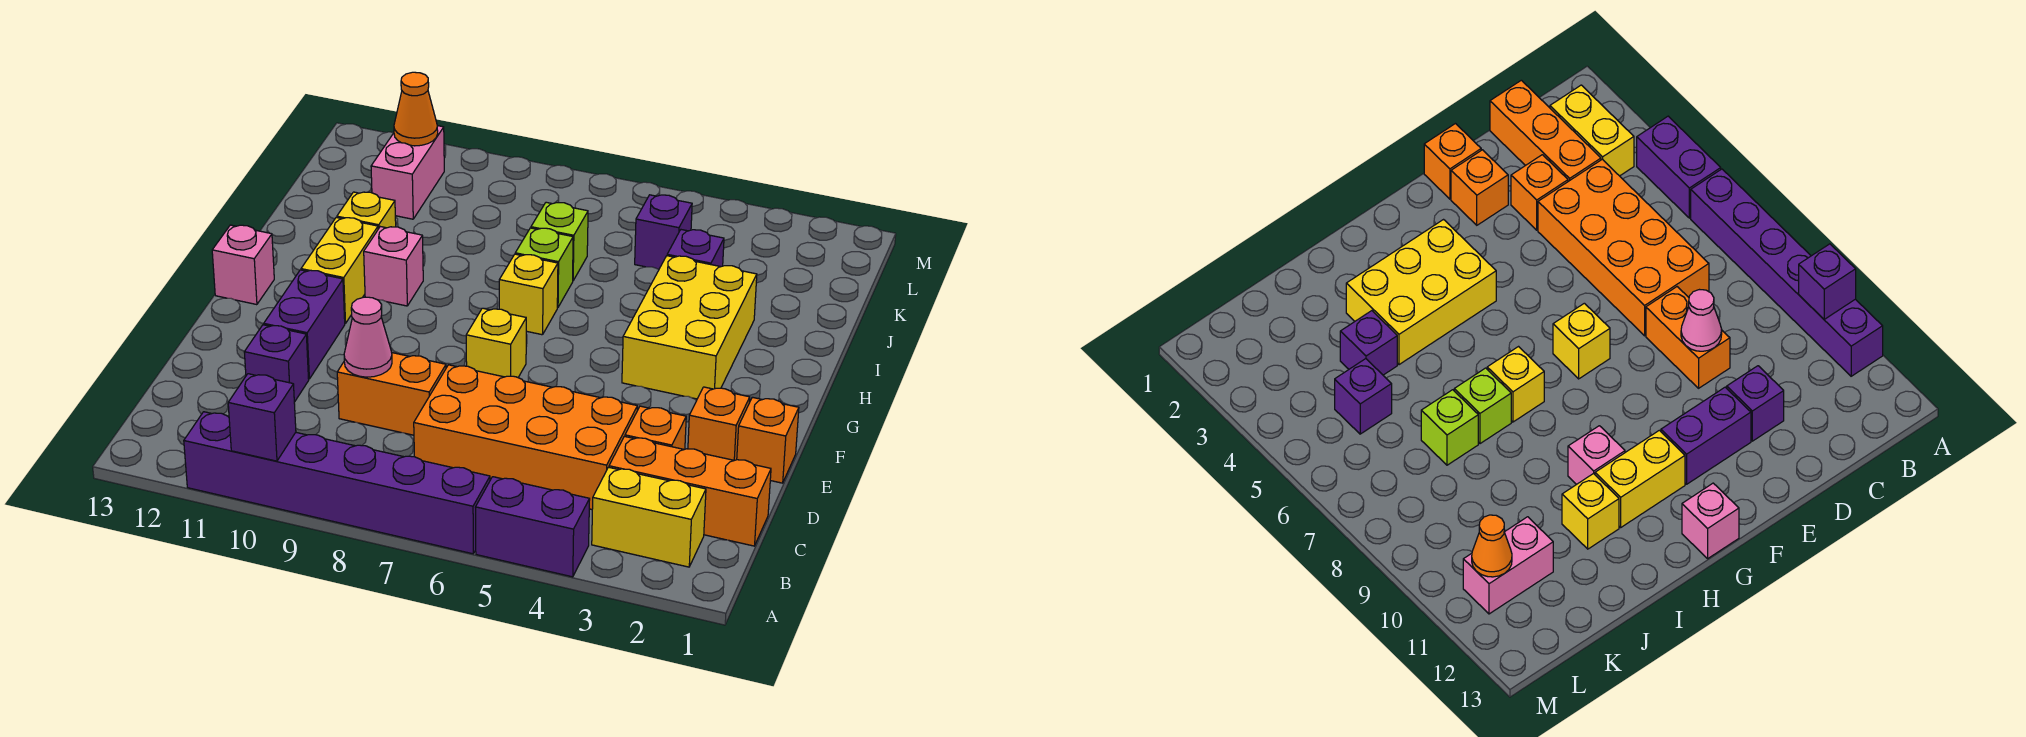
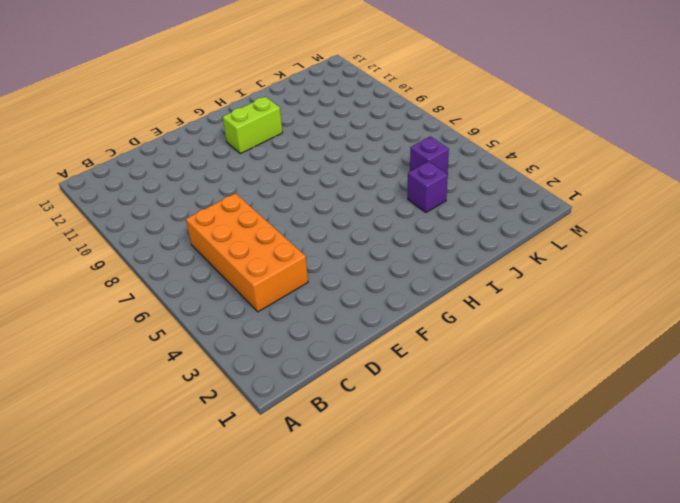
lime 1x2 brick [223,97,283,154] -> yellow 1x2 brick [301,218,378,324]
none -> purple 1x2 brick [476,477,590,577]
none -> purple 1x6 brick [184,412,490,554]
none -> yellow 1x2 brick [592,467,706,567]

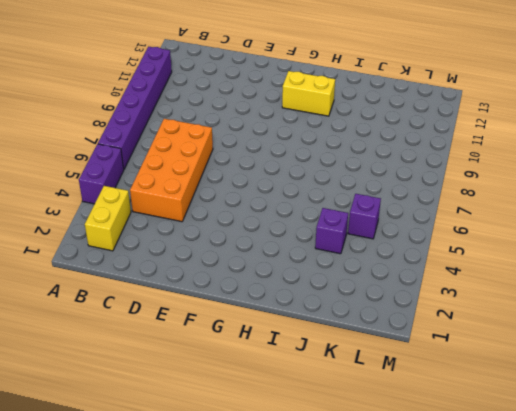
none -> orange 1x3 brick [609,436,771,546]
none -> orange 1x1 brick [625,406,686,450]
none -> orange 1x2 brick [337,353,446,435]

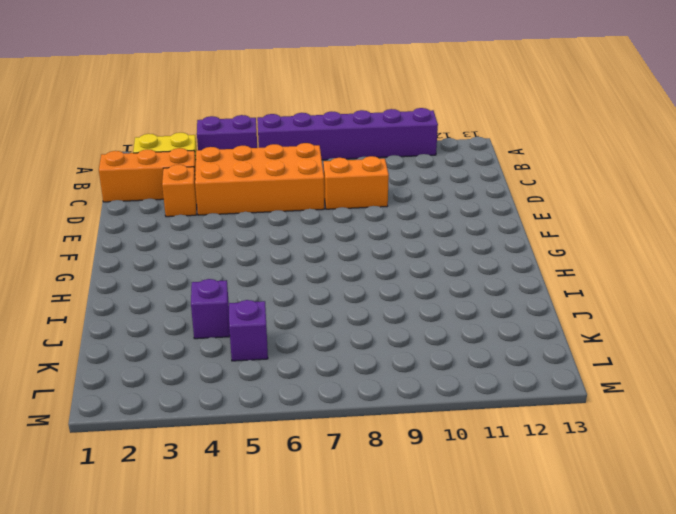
none -> purple 1x1 brick [244,325,309,402]
none -> orange 1x1 brick [737,397,799,483]
none -> orange 1x1 brick [688,387,750,460]

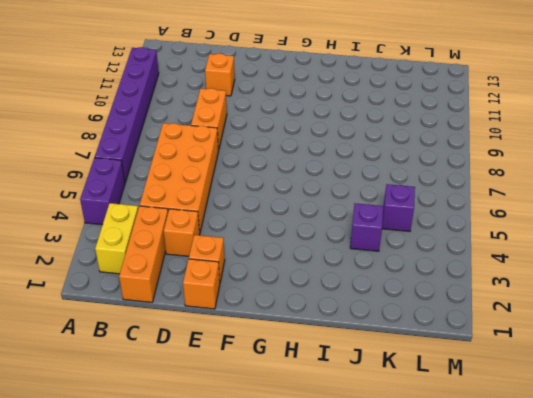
orange 1x1 brick [205,54,235,96] -> purple 1x1 brick [244,325,309,402]
none -> purple 1x2 brick [264,270,345,379]
none -> yellow 1x1 brick [466,308,526,377]
none -> yellow 2x3 brick [622,256,757,399]

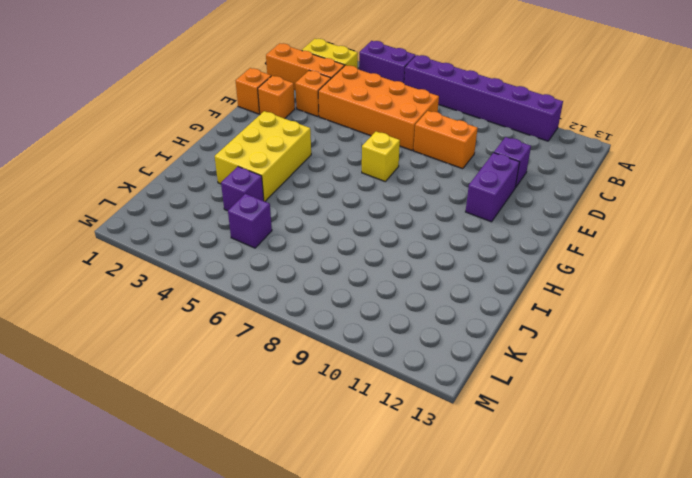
none -> yellow 1x2 brick [301,218,378,324]
none -> pink 1x1 brick [212,225,274,305]
none -> yellow 1x1 brick [499,254,558,335]

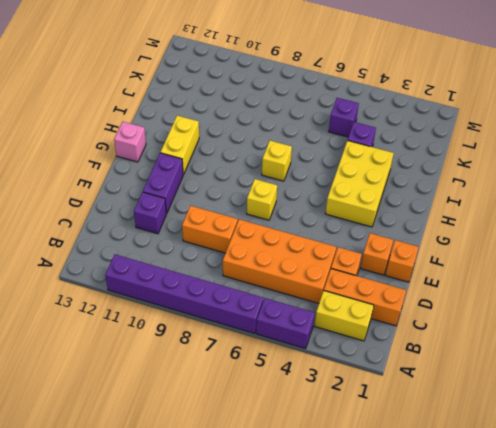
none -> pink 1x1 brick [364,227,423,306]
none -> lime 1x1 brick [515,228,573,308]
none -> yellow 1x1 brick [337,192,396,229]

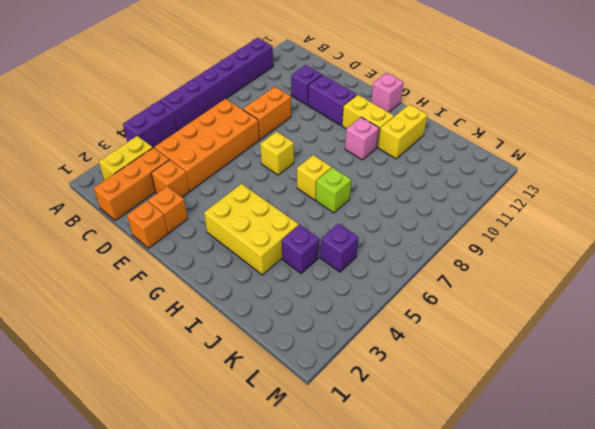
yellow 1x2 brick [378,104,428,159] -> yellow 1x1 brick [337,192,396,229]
none -> lime 1x1 brick [531,202,588,280]
none -> pink 1x2 brick [371,126,444,219]
none -> purple 1x1 brick [228,374,296,461]

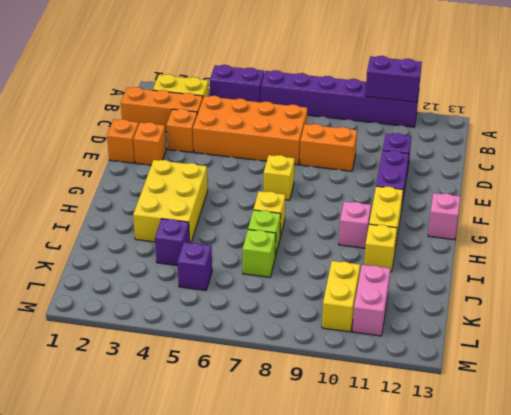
purple 1x2 brick [365,56,422,102] -> purple 1x1 brick [228,374,296,461]
yellow 1x2 brick [322,261,360,332] -> none
none -> pink 1x1 cone [344,297,392,377]
none -> orange 1x1 cone [394,72,438,146]

